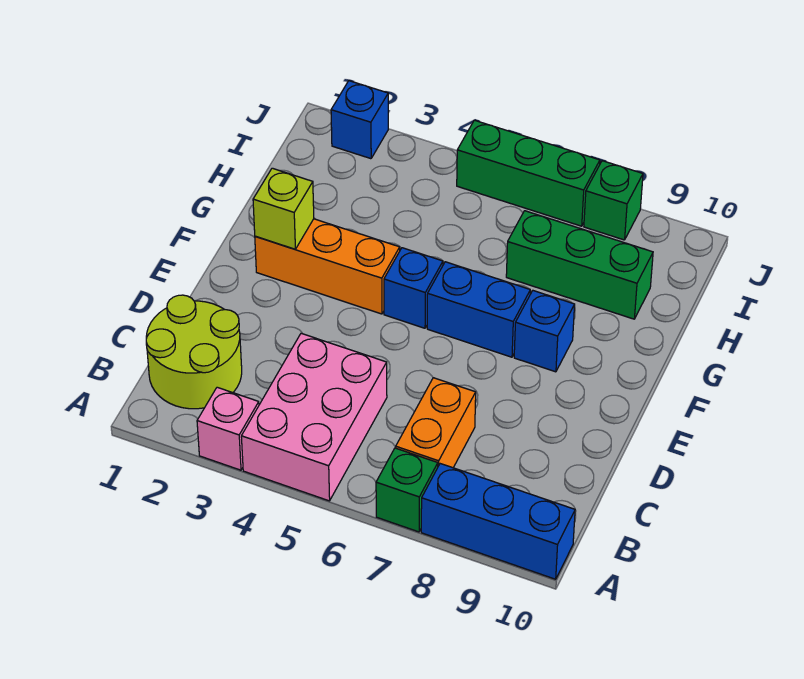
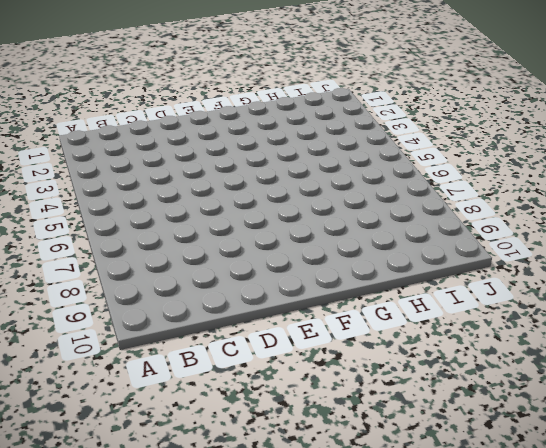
none -> pink 1x1 brick [197,387,259,470]
none -> pink 2x3 brick [241,333,387,501]
none -> green 1x1 brick [376,448,438,532]

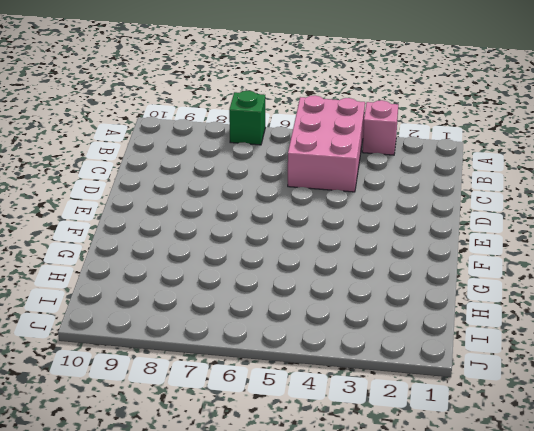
none -> blue 1x3 brick [421,464,575,579]
none -> lime 2x2 round brick [146,295,242,409]
none -> orange 1x2 brick [396,378,476,468]

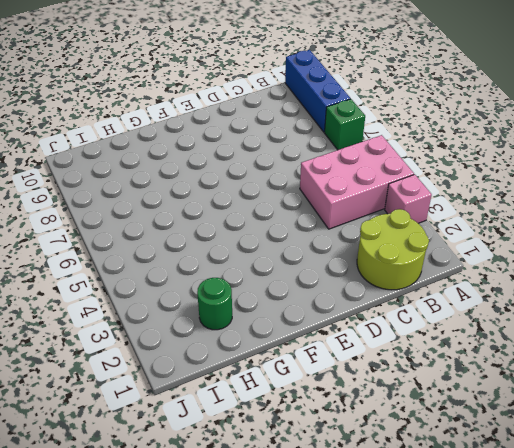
green 1x1 round brick [197,278,232,330] -> none
none -> orange 1x2 brick [396,378,476,468]
none -> orange 1x3 brick [255,219,400,314]
none -> blue 1x1 brick [384,248,443,328]

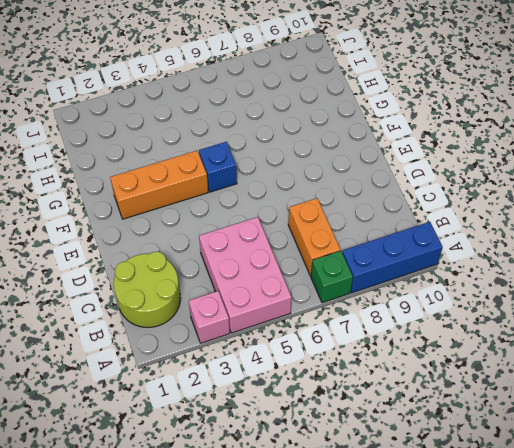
none -> blue 1x2 brick [427,262,530,357]
none -> blue 1x1 brick [514,291,575,372]
none -> green 1x3 brick [506,211,653,319]

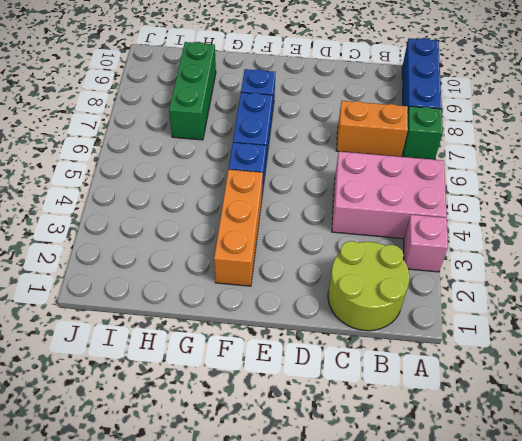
none -> blue 1x1 brick [331,81,388,159]
none -> green 1x3 brick [457,120,600,226]
none -> green 1x1 brick [584,161,643,240]

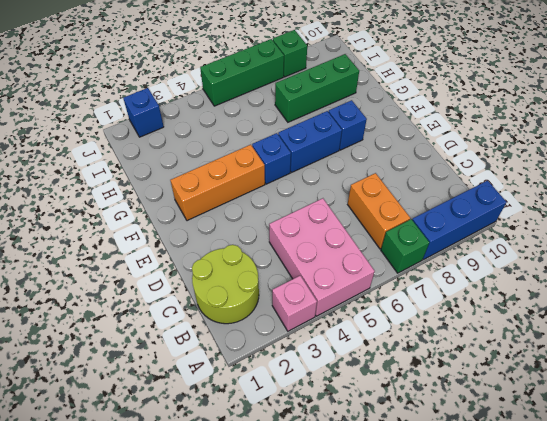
none -> lime 1x1 brick [253,168,314,249]

